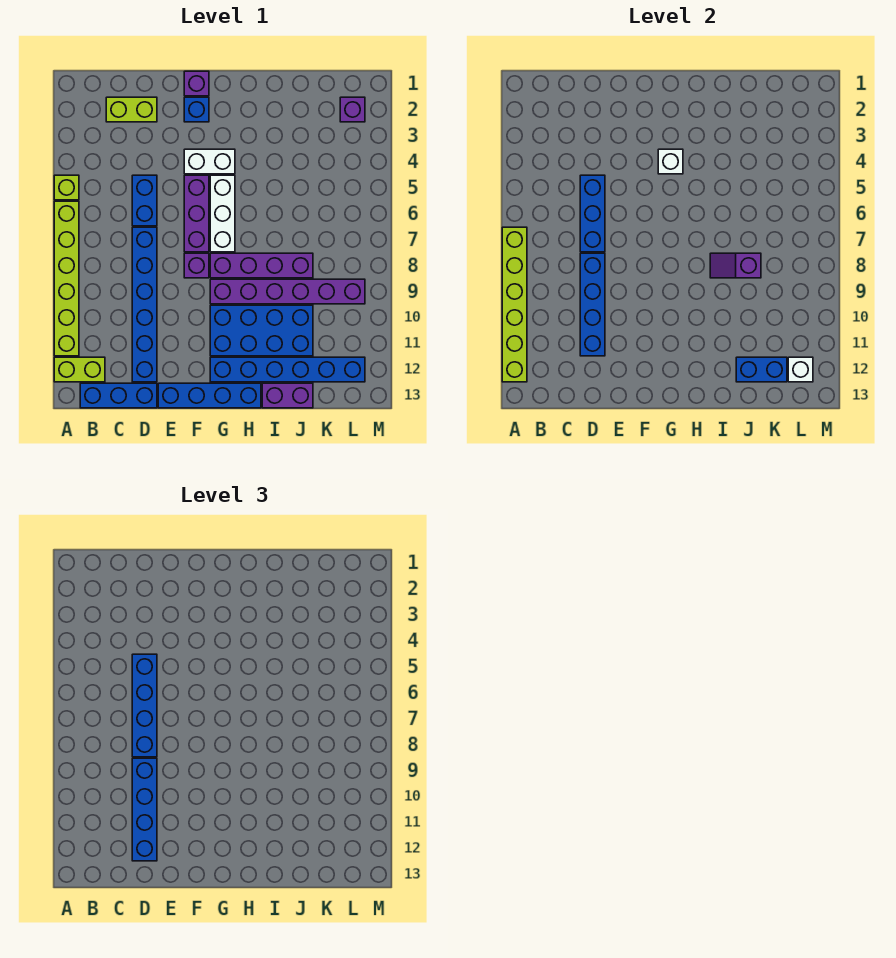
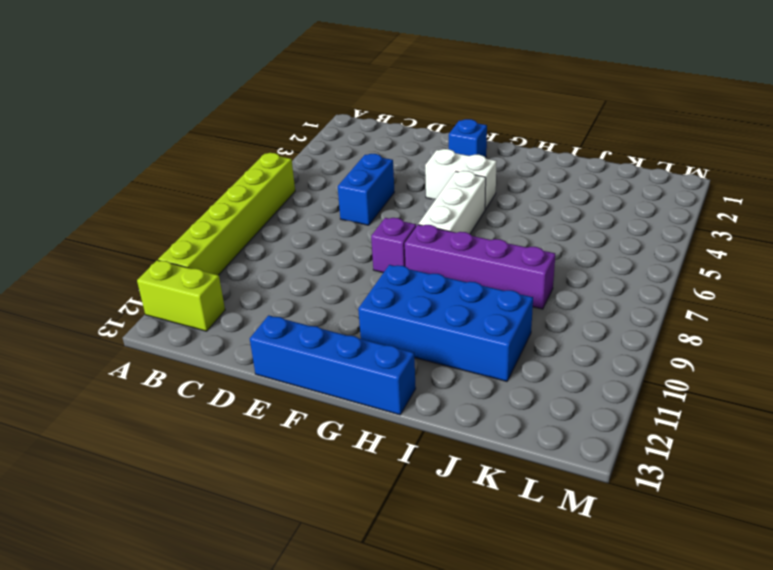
none -> lime 1x1 brick [54,175,79,200]
none -> blue 1x3 brick [80,383,157,408]
none -> lime 1x2 brick [106,97,157,122]

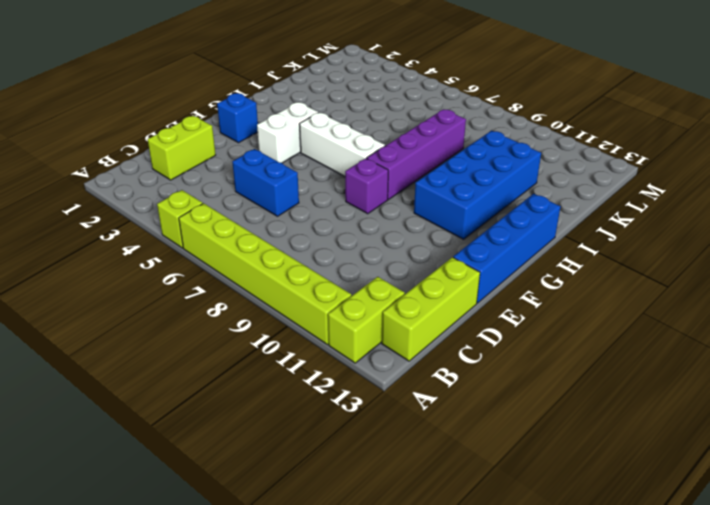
lime 1x3 brick [382,257,480,361] -> blue 1x3 brick [80,383,157,408]
none -> blue 1x6 brick [132,227,157,382]
none -> purple 1x1 brick [184,71,209,96]
none -> purple 1x3 brick [184,175,209,252]

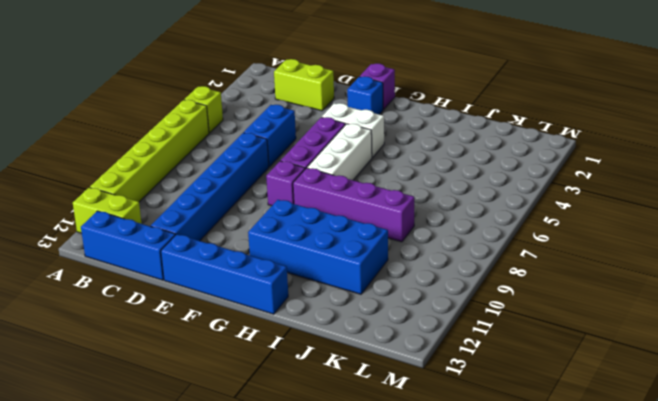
none -> purple 1x6 brick [210,279,365,304]
none -> blue 1x6 brick [210,357,365,382]
none -> purple 1x2 brick [262,383,313,408]

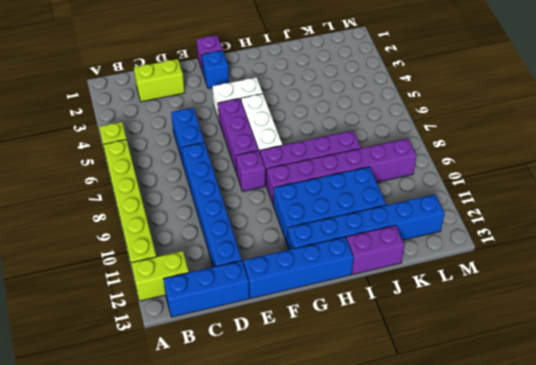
none -> purple 1x1 brick [340,97,365,122]
none -> lime 1x6 brick [502,227,527,382]
none -> blue 1x3 brick [580,175,605,252]

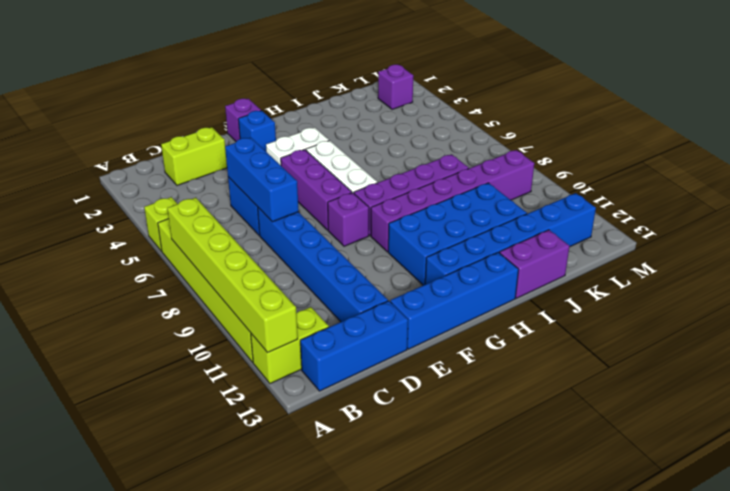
none -> blue 1x4 brick [580,253,605,356]
none -> white 1x1 brick [658,149,683,174]
none -> purple 1x2 slope [710,253,761,278]

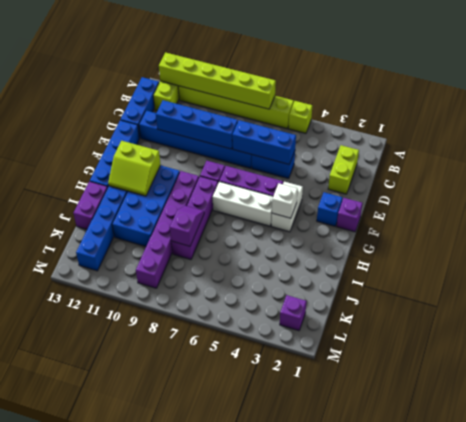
lime 2x2 slope [108,141,160,196] -> none
none -> blue 1x2 brick [736,357,787,382]
none -> white 1x1 brick [788,357,813,382]
none -> blue 1x4 brick [132,654,157,757]

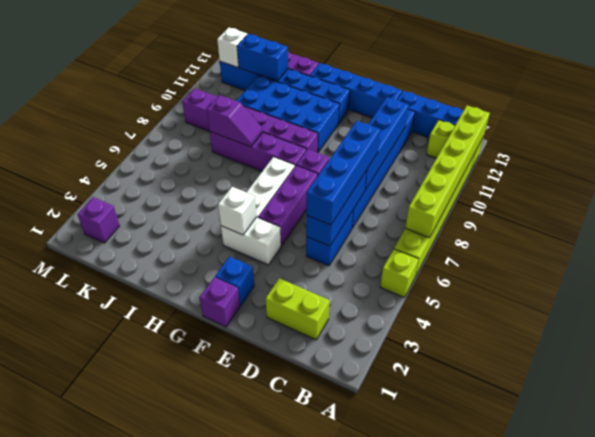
none -> blue 1x4 brick [132,758,157,861]

